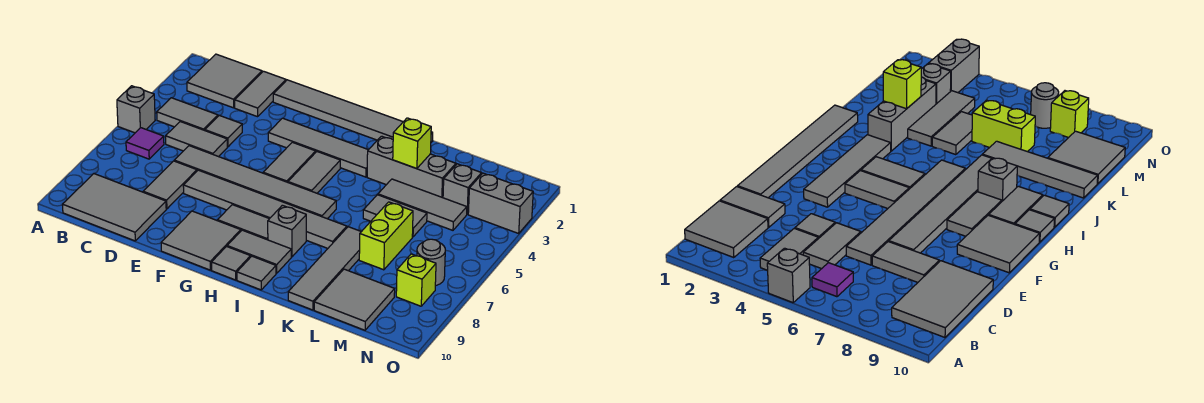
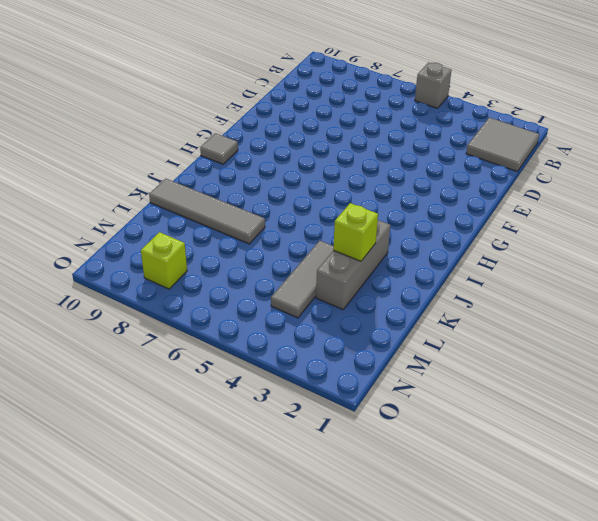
none -> grey 1x2 tile [157,98,218,131]
none -> purple 1x1 tile [126,128,164,159]
none -> grey 2x3 tile [62,174,166,241]
none -> grey 1x2 tile [166,122,227,157]

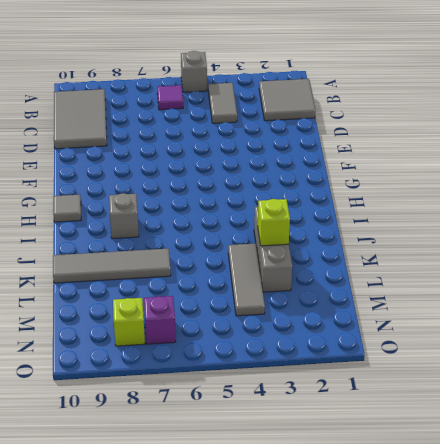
purple 1x1 brick [144,296,176,344] -> grey 1x1 round brick [417,239,445,286]
none -> grey 1x2 tile [166,122,227,157]
none -> grey 1x2 tile [235,71,286,117]
none -> grey 1x1 tile [205,115,242,147]
none -> grey 1x6 tile [174,146,336,219]

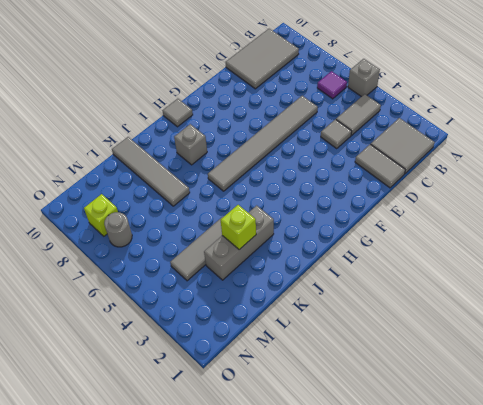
none -> grey 1x2 tile [166,122,227,157]
none -> grey 1x2 tile [143,161,197,209]
none -> grey 1x6 tile [273,80,433,142]
none -> grey 1x6 tile [183,170,347,248]

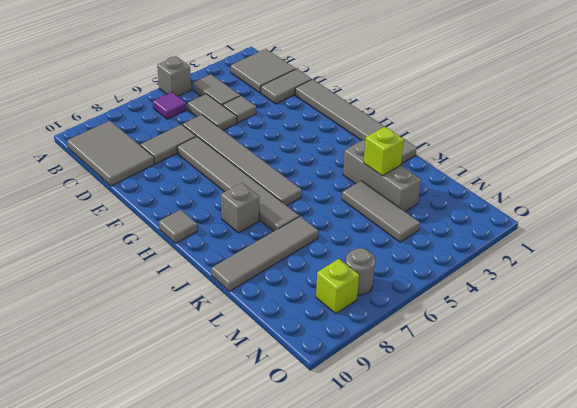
none -> grey 1x4 tile [268,118,368,177]
none -> grey 2x2 tile [161,211,241,270]
none -> grey 1x2 tile [263,142,316,182]
none -> grey 1x2 tile [218,205,269,240]

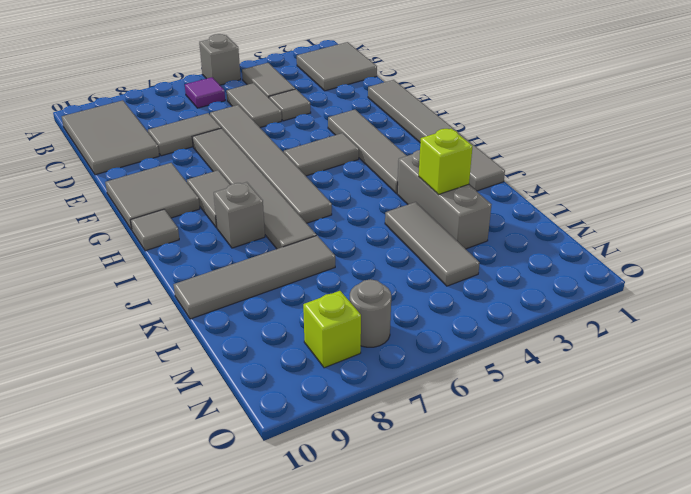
none -> grey 1x2 tile [235,71,286,117]
none -> grey 1x2 tile [288,152,340,193]
none -> grey 1x2 tile [227,230,291,273]
none -> grey 1x1 tile [237,256,276,290]

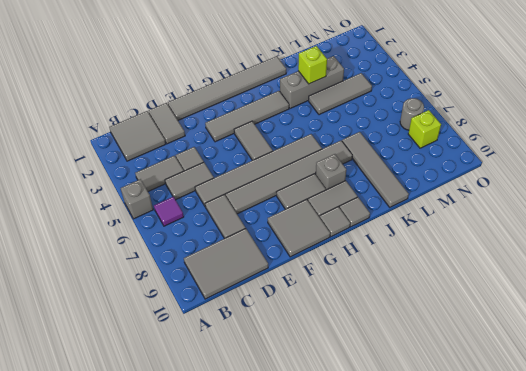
none -> grey 1x2 tile [288,152,340,193]
none -> grey 1x2 tile [363,195,427,237]
none -> lime 1x2 brick [359,202,413,270]
none -> grey 2x2 tile [314,269,395,330]

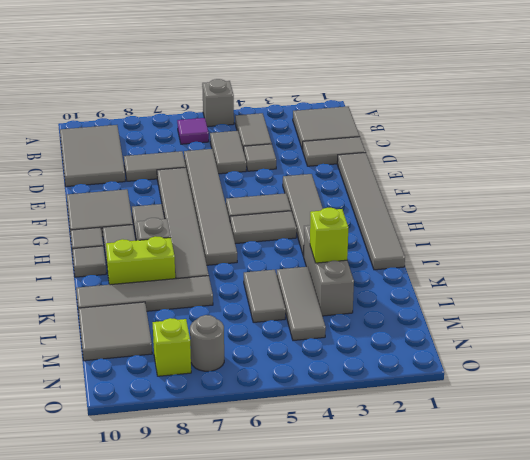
lime 1x2 brick [106,236,175,285] -> lime 1x2 brick moved to [359,202,413,270]
none -> grey 1x1 brick [443,164,482,214]
none -> grey 1x2 brick [468,173,533,233]

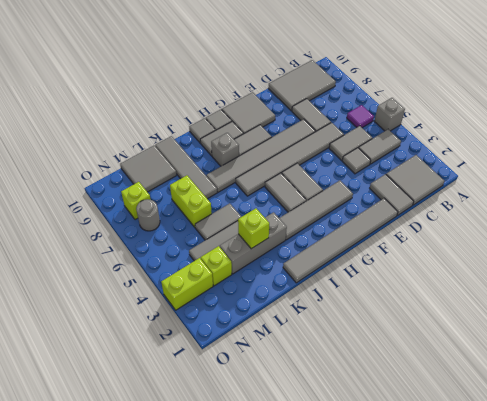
lime 1x1 brick [201,246,232,286] -> grey 1x1 brick [443,164,482,214]
lime 1x2 brick [161,258,213,310] -> grey 1x2 brick [468,173,533,233]

